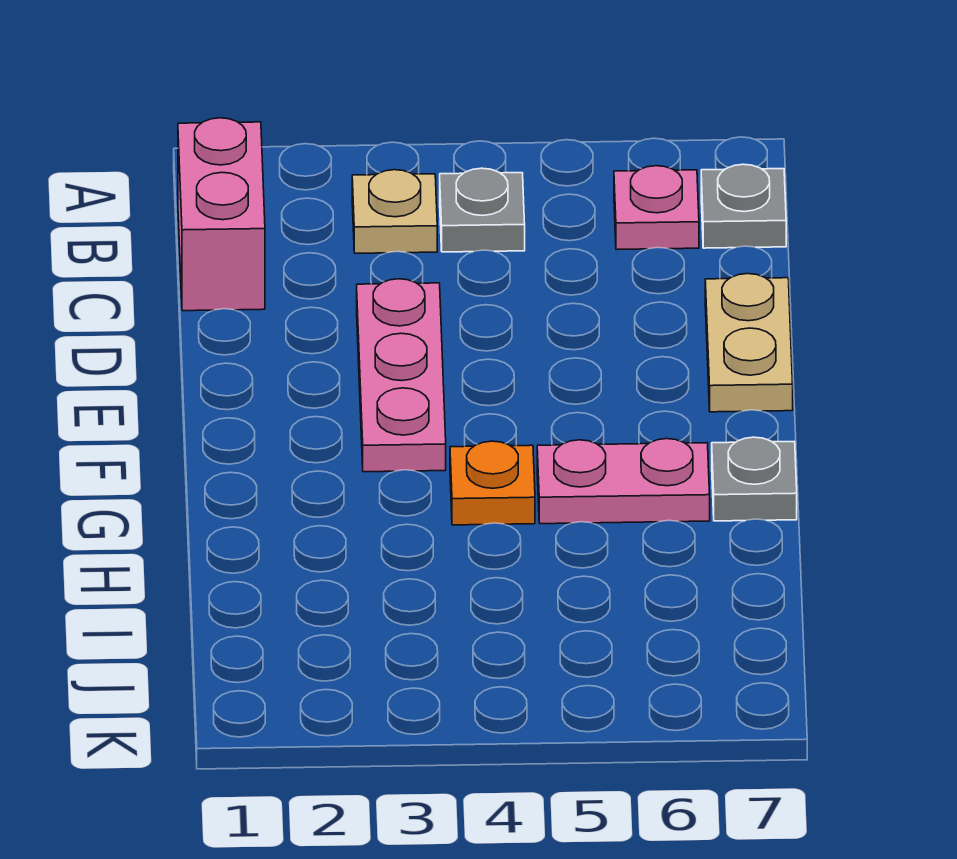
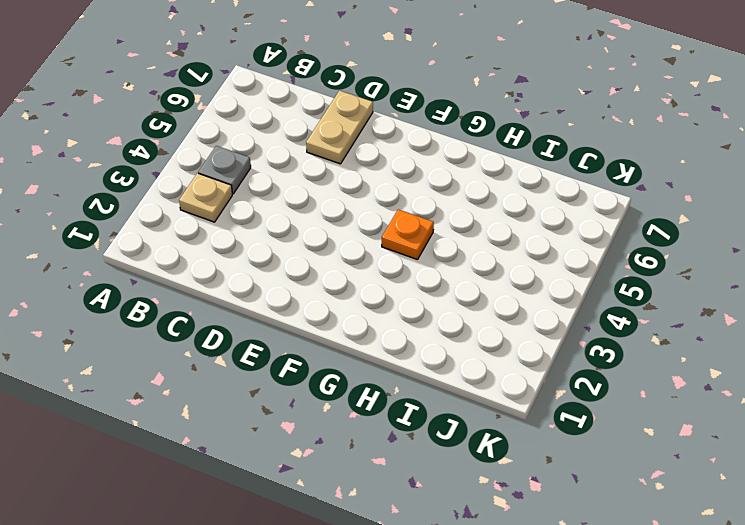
tan 1x2 plate [306,91,373,164] -> tan 1x2 plate turned to [705,274,793,412]
none -> pink 1x2 brick [178,118,265,311]
none -> pink 1x1 plate [614,166,699,250]

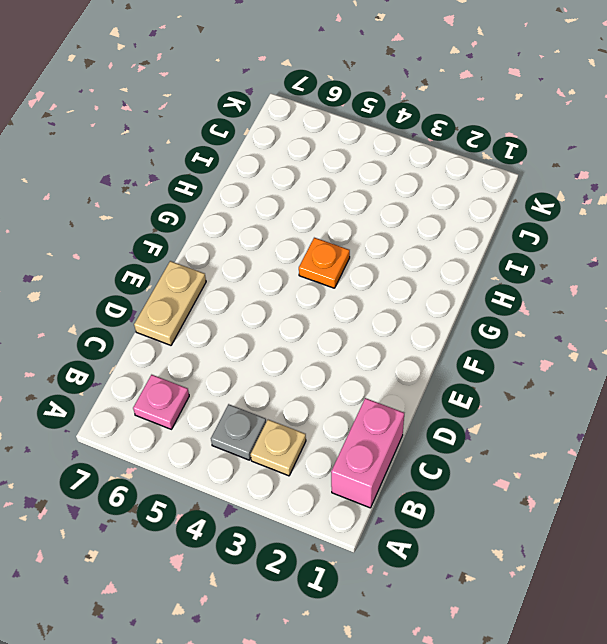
none -> grey 1x1 plate [701,164,786,248]
none -> pink 1x3 plate [357,279,446,472]

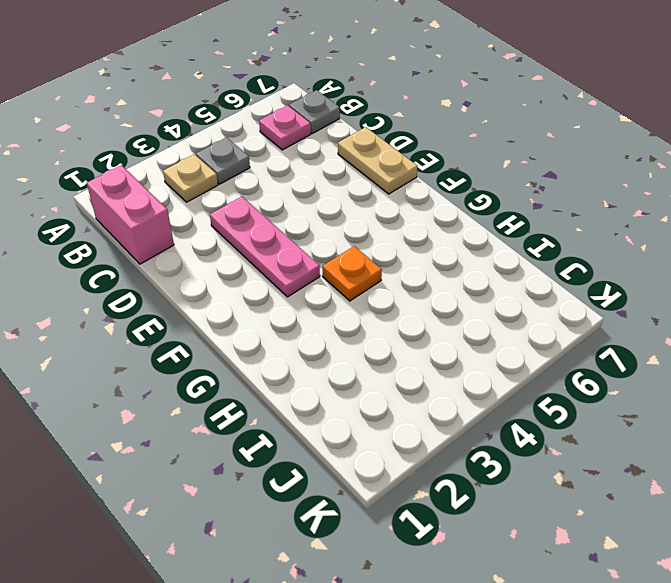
none -> pink 1x2 plate [537,439,710,524]
none -> grey 1x1 plate [712,437,797,521]

